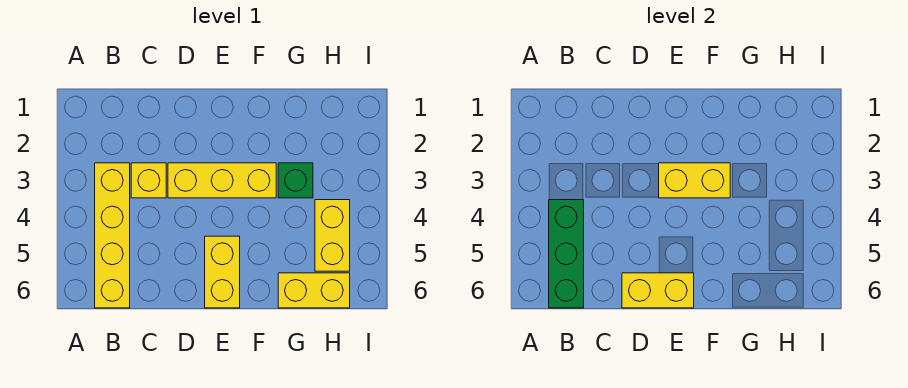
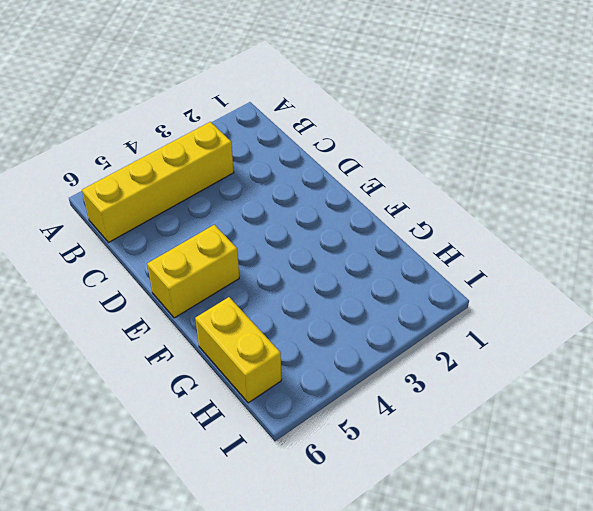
none -> yellow 1x1 brick [131,163,166,198]
none -> yellow 1x3 brick [168,163,276,198]

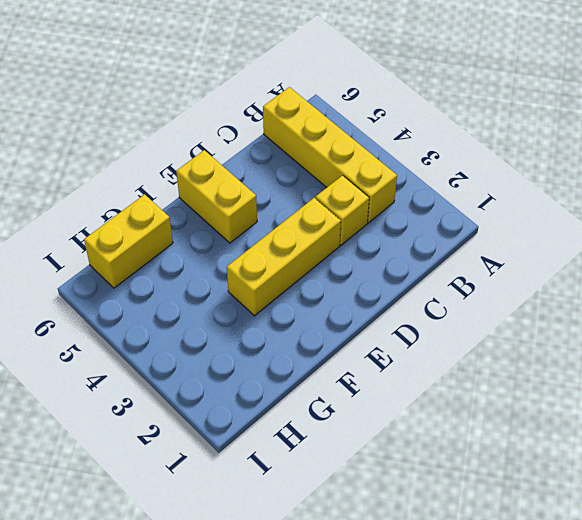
none -> green 1x1 brick [278,163,313,198]
none -> yellow 1x2 brick [315,200,350,271]

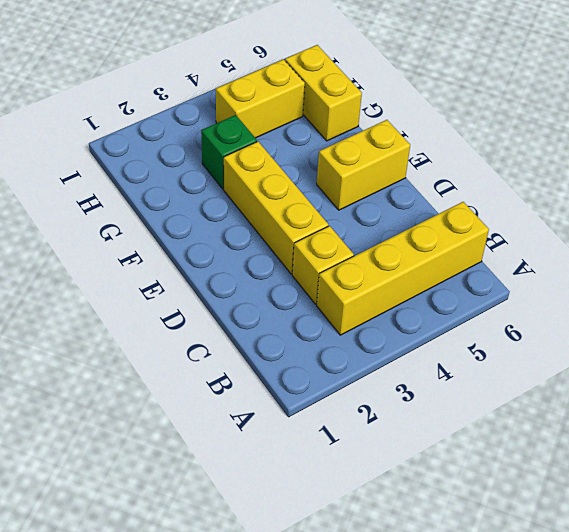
none -> green 1x3 brick [549,200,584,308]
none -> yellow 1x2 brick [622,273,694,308]

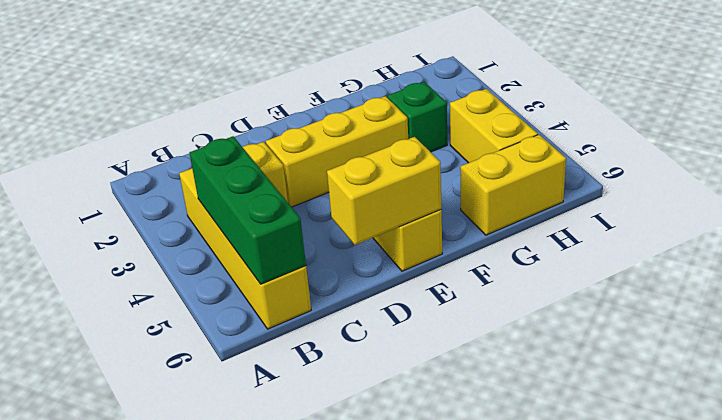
none -> yellow 1x2 brick [659,163,730,198]

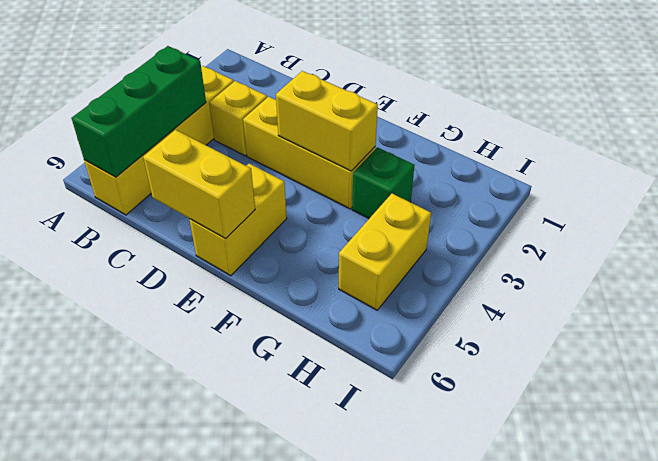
none -> yellow 1x2 brick [278,273,350,308]

